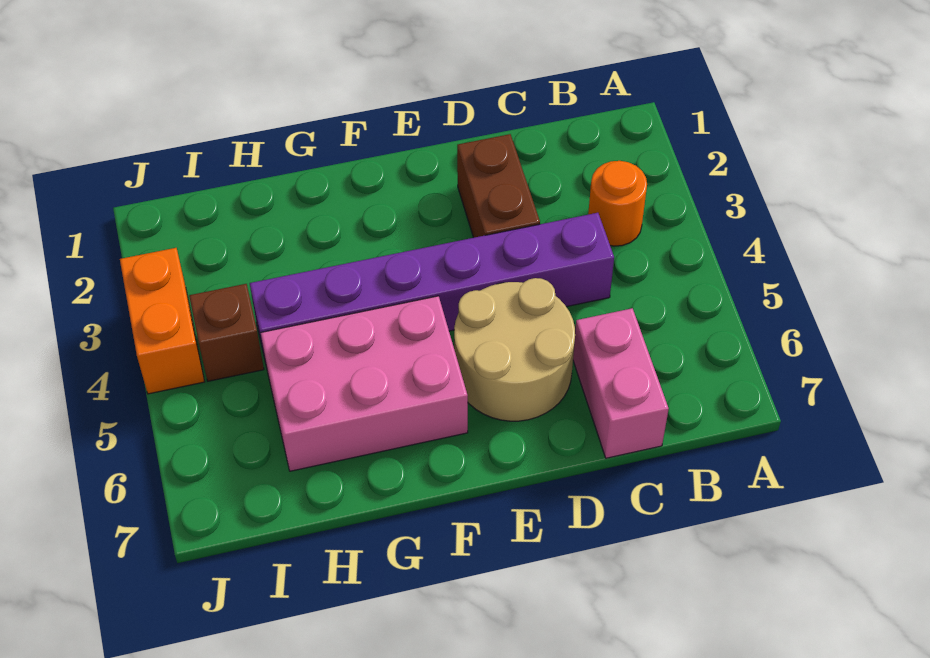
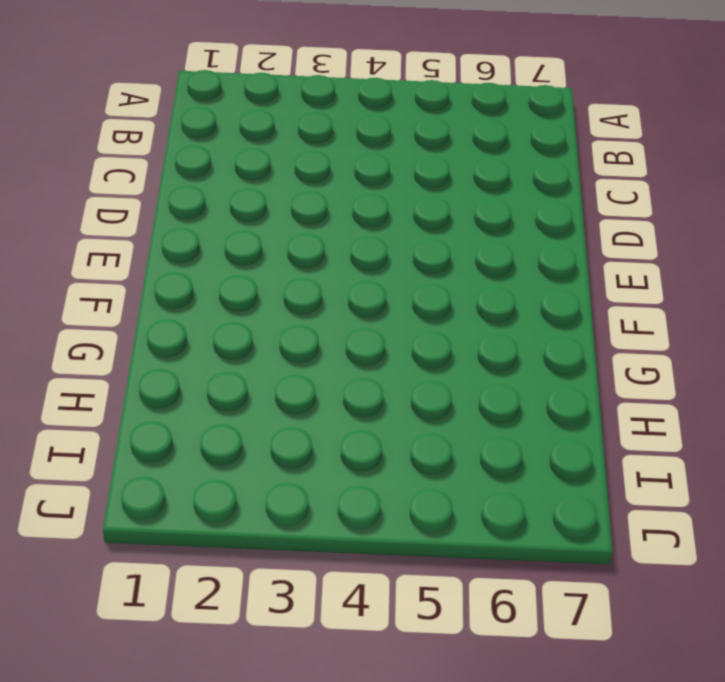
none -> orange 1x1 round brick [588,161,647,246]
none -> purple 1x6 brick [250,213,614,363]

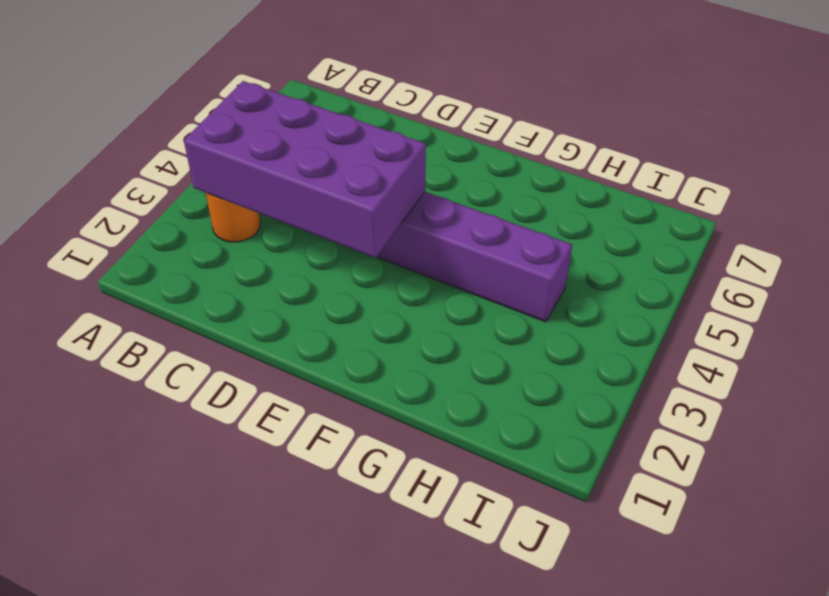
purple 2x4 brick [184,81,426,258] -> none
none -> pink 1x2 brick [573,308,669,458]
none -> brown 1x2 brick [457,134,540,238]

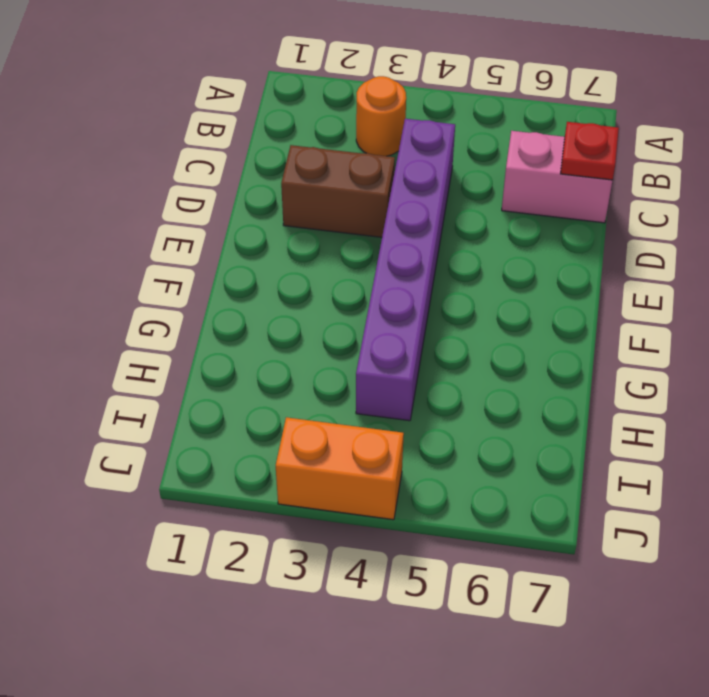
red 1x1 plate [561,122,619,180] -> none
none -> tan 2x2 round brick [454,278,575,421]
none -> pink 2x3 brick [261,296,468,471]

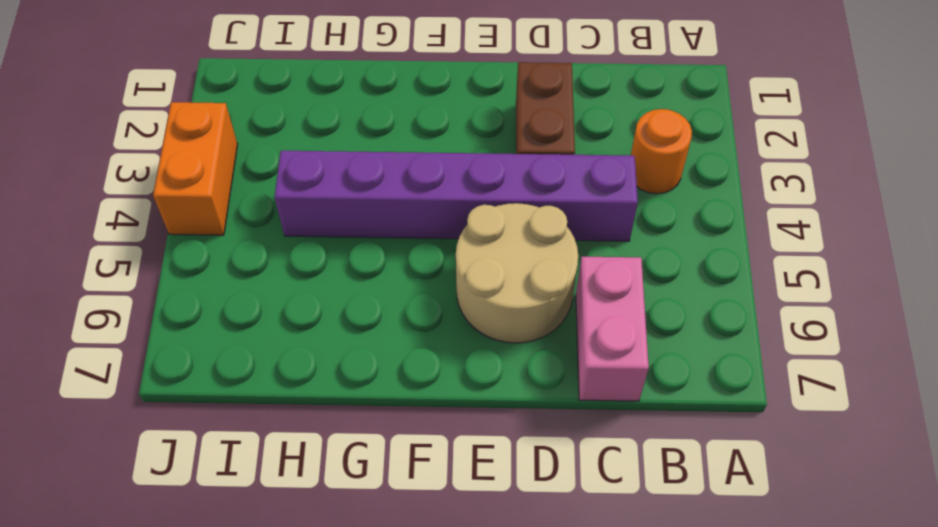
none -> pink 2x3 brick [261,296,468,471]
none -> brown 1x1 brick [189,284,264,381]

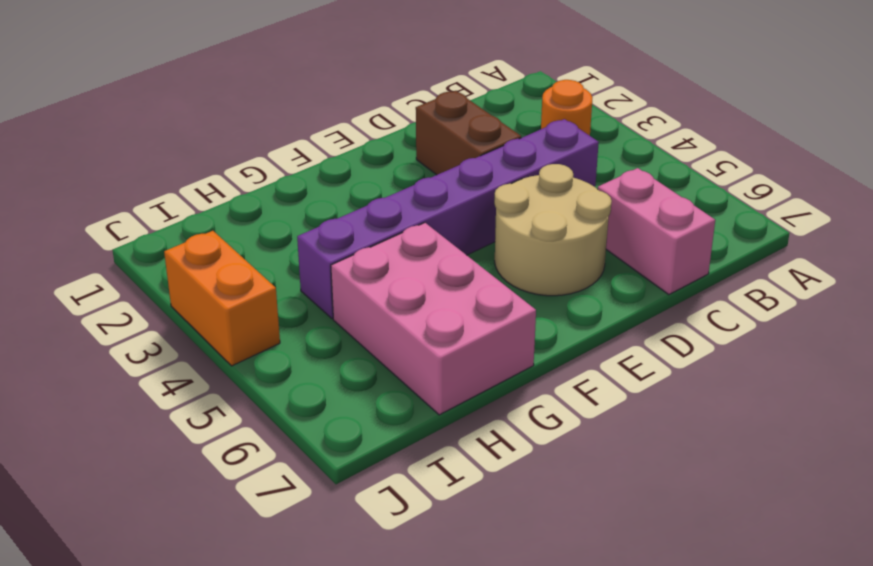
pink 2x3 brick [331,223,536,415] -> pink 2x3 brick turned to [261,296,468,471]
none -> brown 1x1 brick [189,284,264,381]

